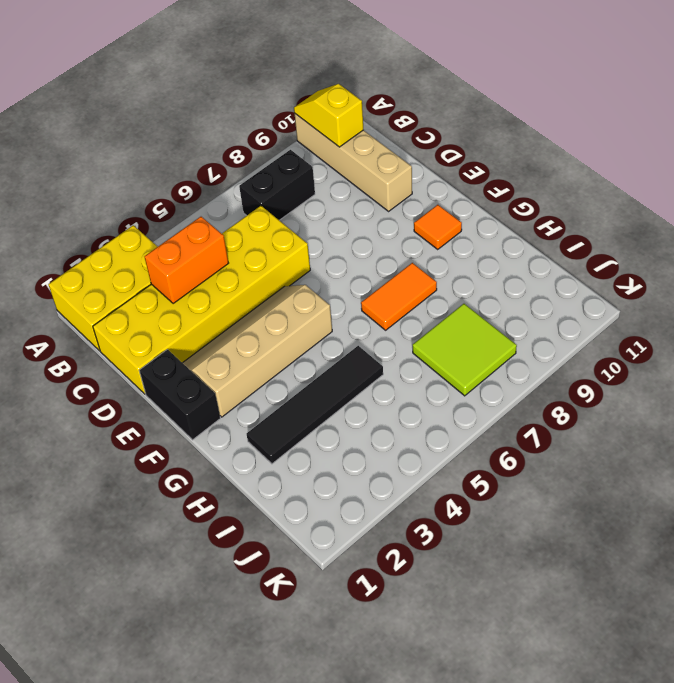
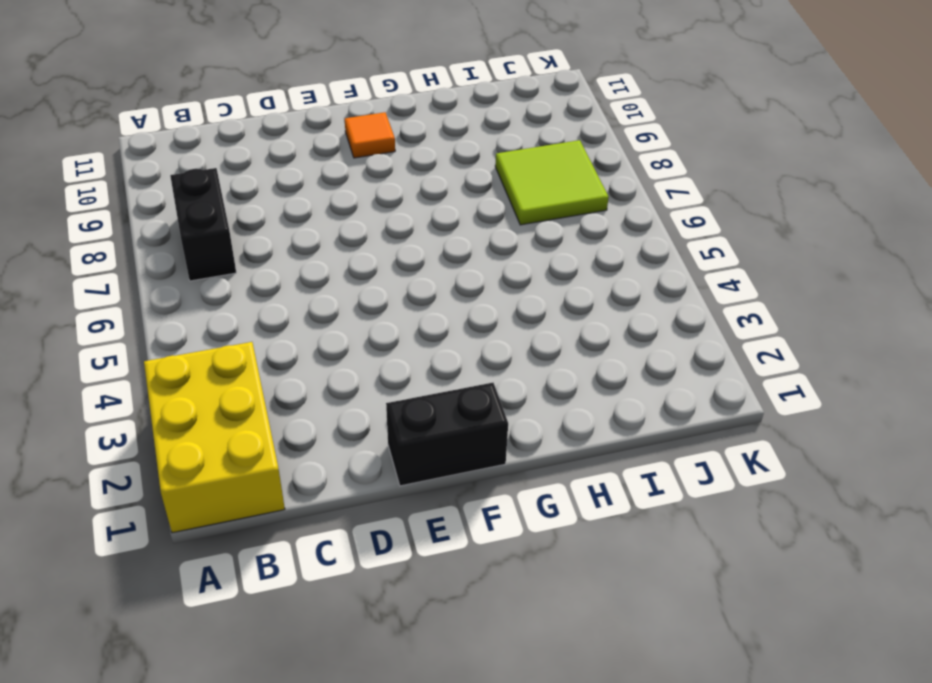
none -> tan 1x4 brick [295,114,412,211]
none -> yellow 2x6 brick [93,206,310,394]
none -> tan 2x4 slope [183,285,332,417]

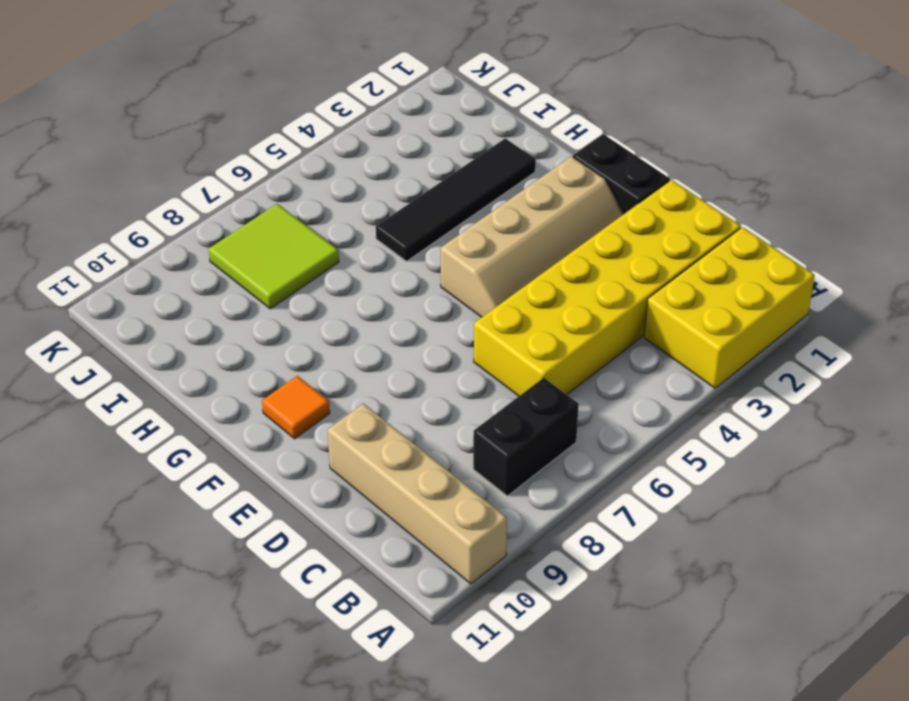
none -> orange 1x2 tile [361,263,437,330]
none -> yellow 1x2 slope [294,84,363,147]
none -> orange 1x2 brick [145,217,228,304]

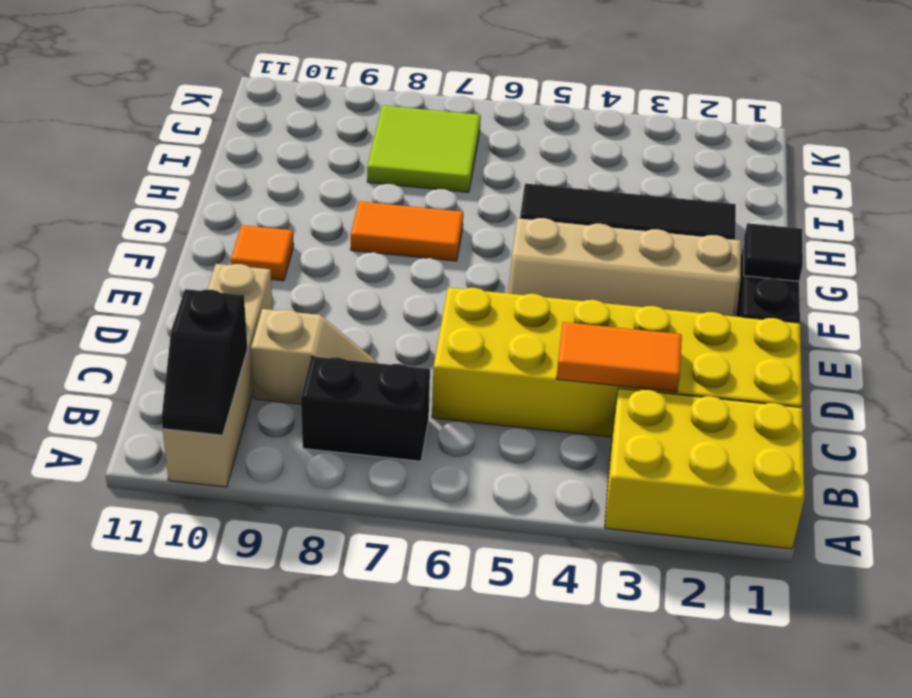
black 1x2 slope [162,289,248,435] -> yellow 1x2 slope [294,84,363,147]
orange 1x2 tile [556,322,682,392] -> orange 1x2 brick [145,217,228,304]
tan 1x2 slope [251,309,378,404] -> none
black 1x1 tile [744,223,803,281] -> none

